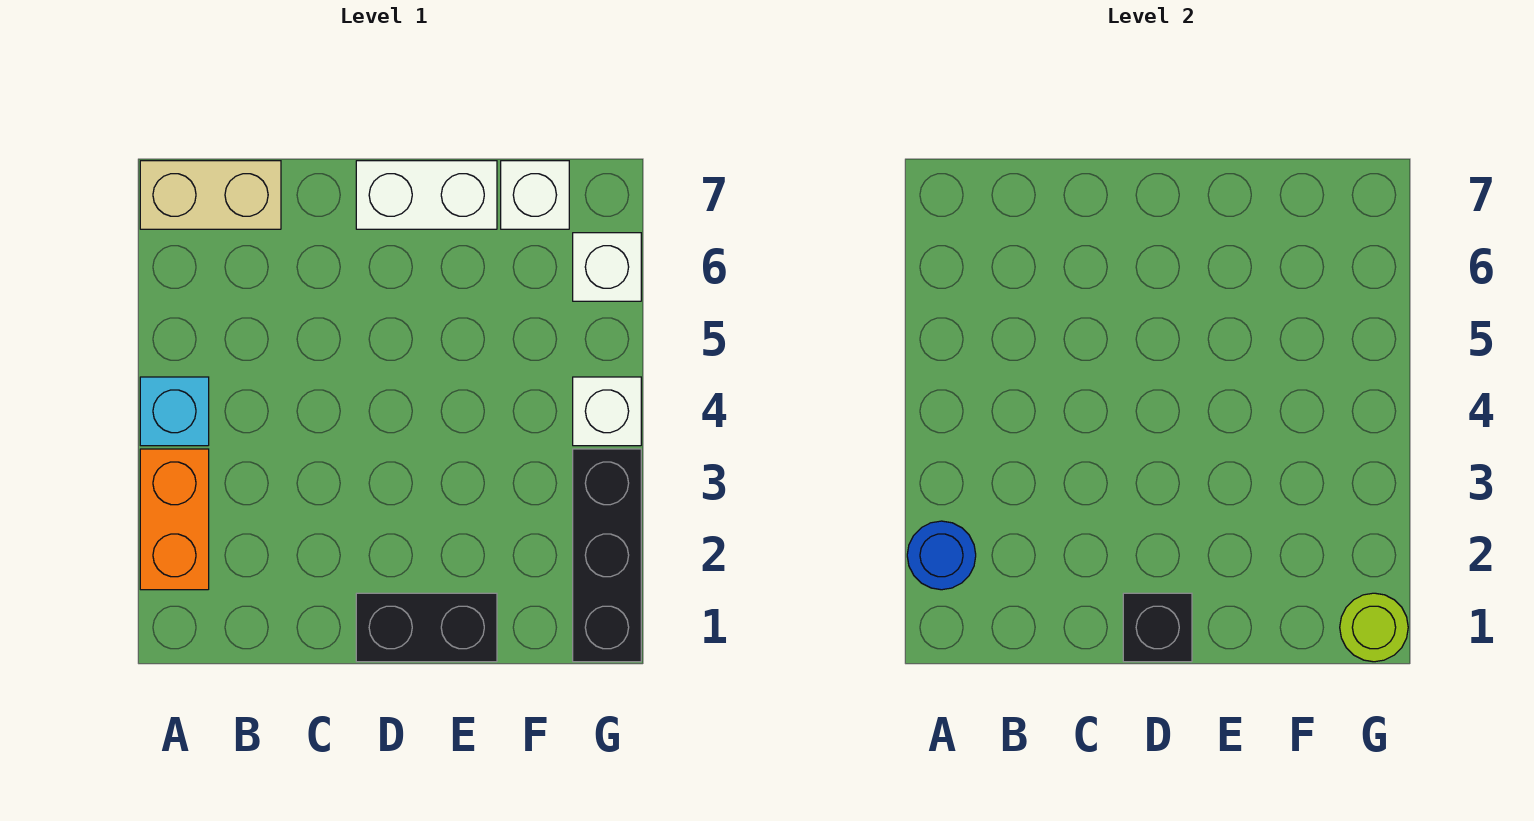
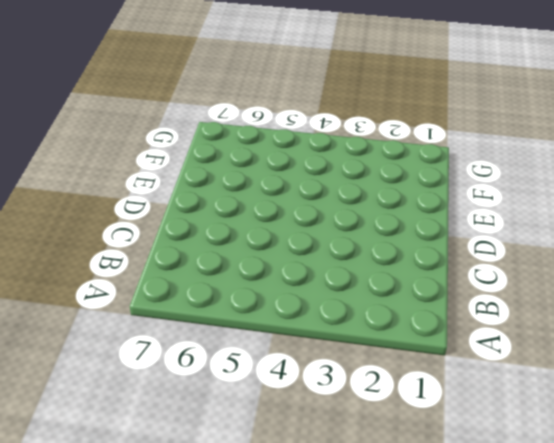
none -> orange 1x2 brick [140,449,209,590]
none -> cyan 1x1 brick [140,377,209,446]
none -> tan 1x2 brick [140,161,281,229]

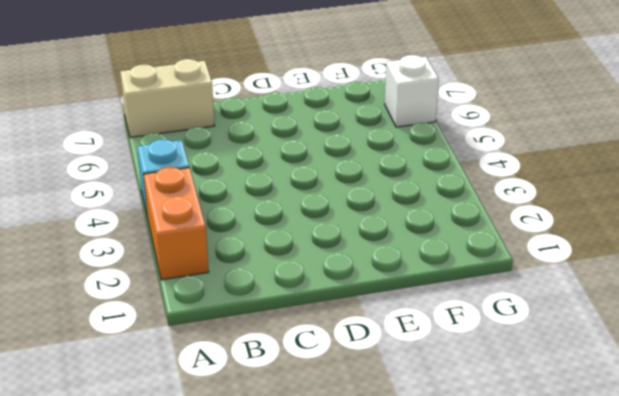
none -> black 1x2 brick [356,593,497,662]
none -> white 1x2 brick [356,161,497,229]
none -> white 1x1 brick [501,161,569,229]

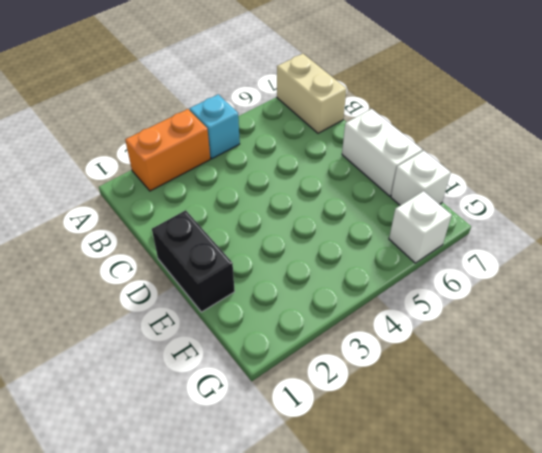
none -> black 1x3 brick [573,449,641,662]
none -> white 1x1 brick [573,377,641,446]
none -> blue 1x1 round brick [907,521,976,590]

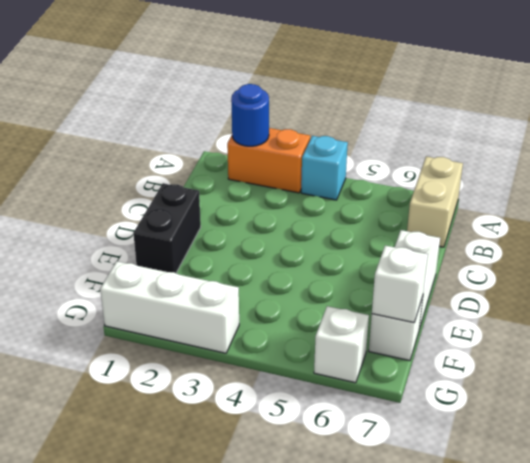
white 1x1 brick [372,246,428,323] -> white 1x1 brick moved to [573,377,641,446]
white 1x3 brick [100,261,239,353] -> black 1x3 brick [573,449,641,662]
none -> black 1x1 brick [1123,593,1192,662]
none -> lime 1x1 round brick [1340,593,1408,662]

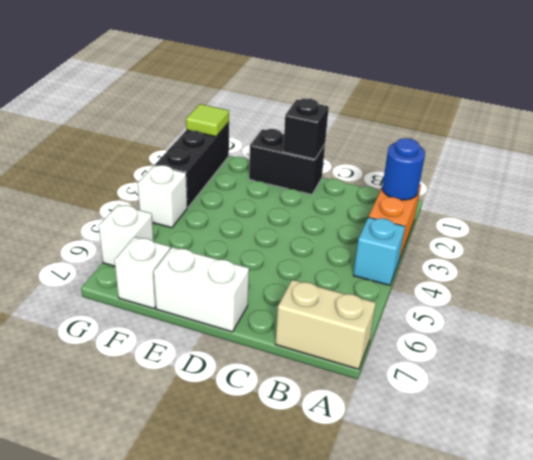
lime 1x1 tile [186,104,229,137] -> lime 1x1 round brick [1340,593,1408,662]

